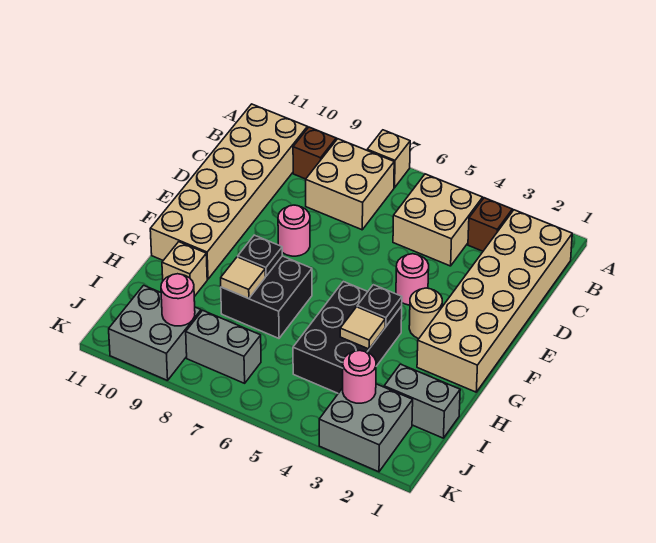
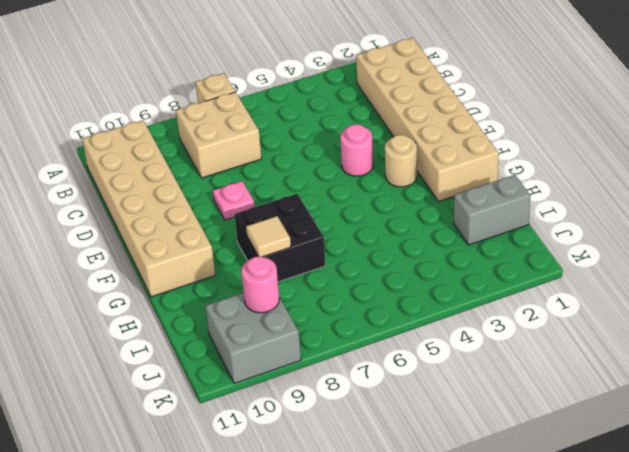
pink 1x1 plate [213,181,255,220] -> pink 1x1 round brick [278,205,310,256]
none -> brown 1x1 brick [468,198,512,251]
none -> tan 2x2 brick [393,174,483,266]
none -> brown 1x1 brick [293,127,336,179]

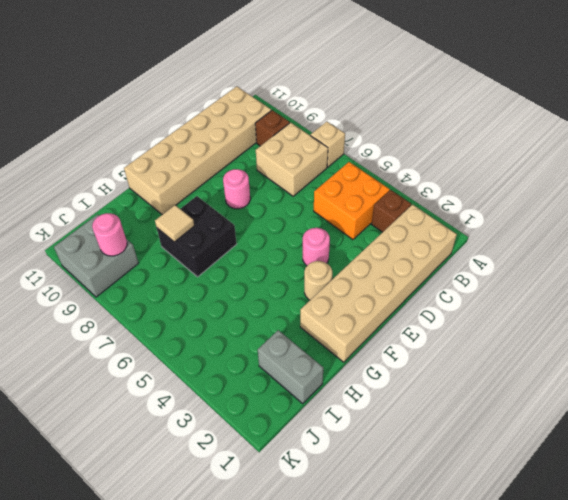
orange 2x2 brick [314,162,390,240] -> tan 2x2 brick [393,174,483,266]
none -> black 2x3 brick [293,281,402,393]
none -> tan 1x1 brick [162,242,207,297]
none -> grey 2x2 brick [319,384,413,472]

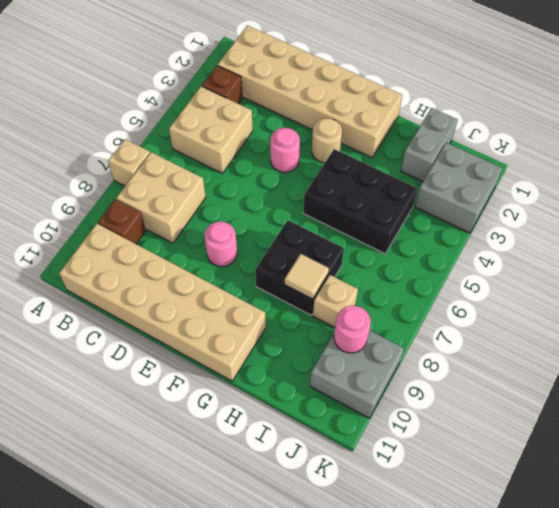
tan 1x1 brick [313,275,358,328] -> tan 1x1 brick moved to [162,242,207,297]
none -> grey 1x2 brick [186,310,261,383]
none -> black 1x1 plate [357,285,402,326]
none -> black 1x1 plate [238,235,282,276]

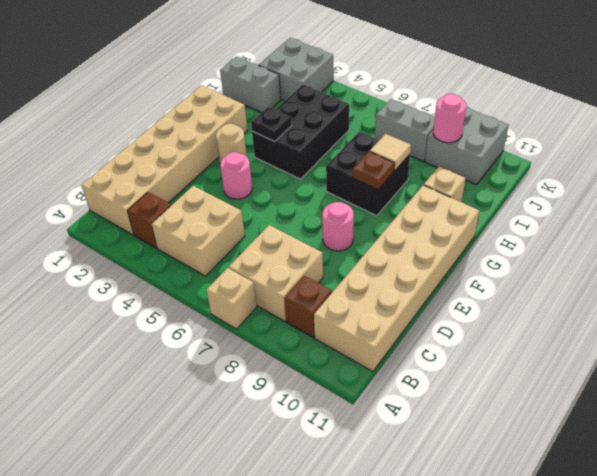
brown 1x1 plate [352,151,395,190] -> black 1x1 plate [238,235,282,276]
none -> tan 1x1 tile [340,307,385,349]
none -> pink 1x1 round brick [343,350,376,403]

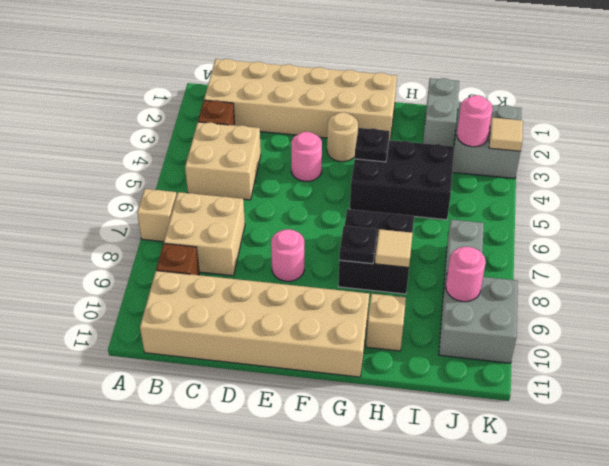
tan 1x1 tile [489,118,523,151] -> tan 1x1 tile moved to [340,307,385,349]

